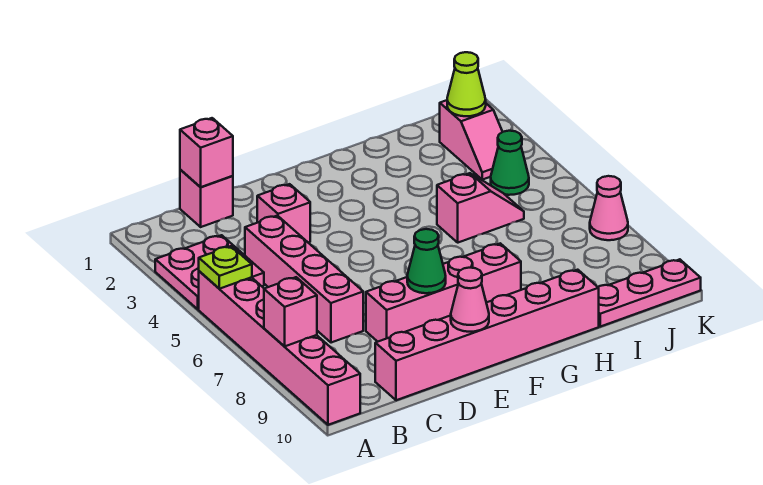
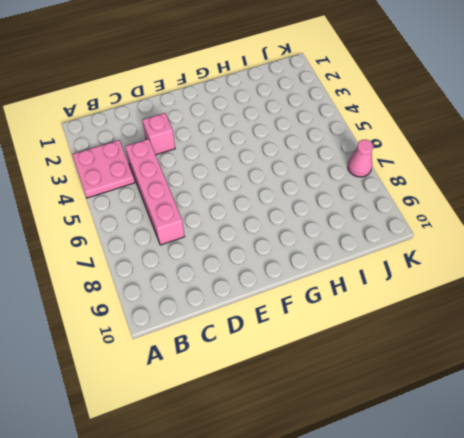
none -> pink 1x6 brick [199,271,360,425]
none -> pink 1x1 brick [180,170,233,227]
none -> pink 1x6 brick [375,270,599,400]

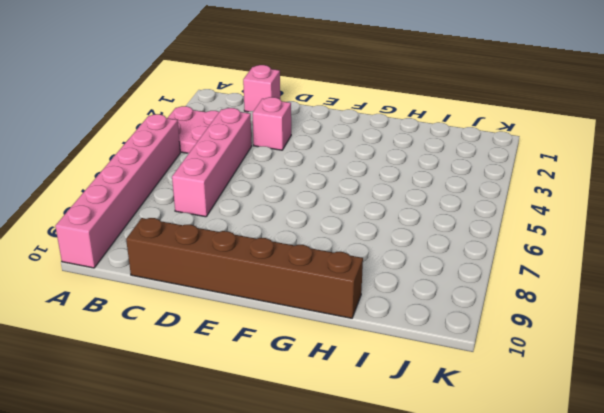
brown 1x6 brick [126,218,363,318] -> pink 1x6 brick [375,270,599,400]
none -> pink 1x4 brick [366,243,521,342]
none -> pink 1x2 slope [437,173,524,243]
none -> pink 1x3 plate [598,259,701,327]

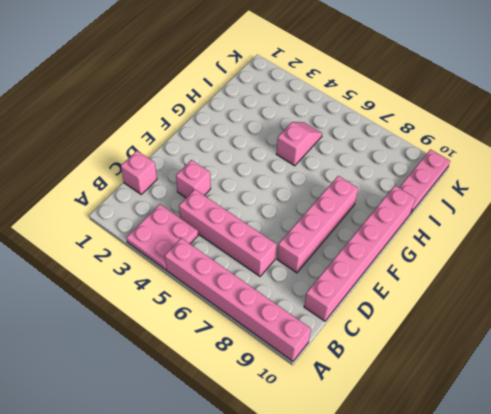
none -> pink 1x2 slope [440,100,502,180]
none -> green 1x1 cone [491,131,529,195]
none -> pink 1x1 cone [590,176,628,240]

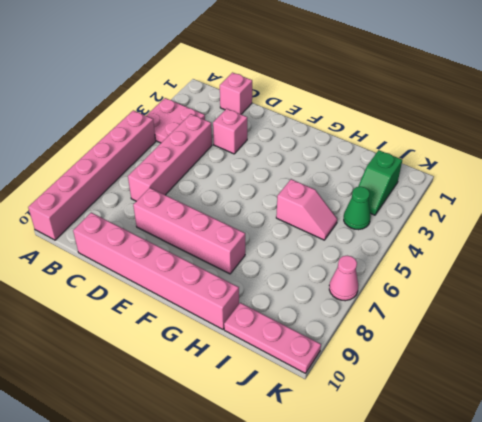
green 1x2 slope [358,150,402,215] -> pink 1x2 slope [440,100,502,180]
none -> lime 1x1 plate [199,246,252,289]
none -> pink 1x1 brick [264,277,317,347]
none -> pink 1x1 brick [180,118,233,187]

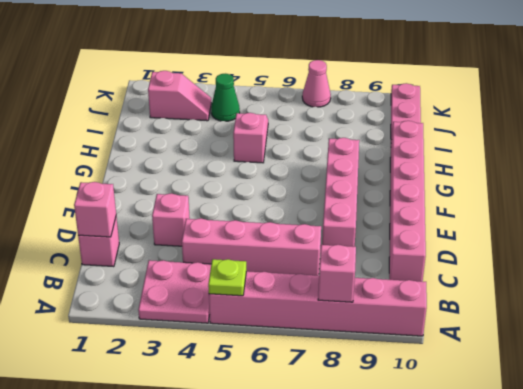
none -> green 1x1 cone [407,229,446,293]
none -> pink 1x1 cone [451,268,489,332]
none -> lime 1x1 cone [447,52,486,116]

